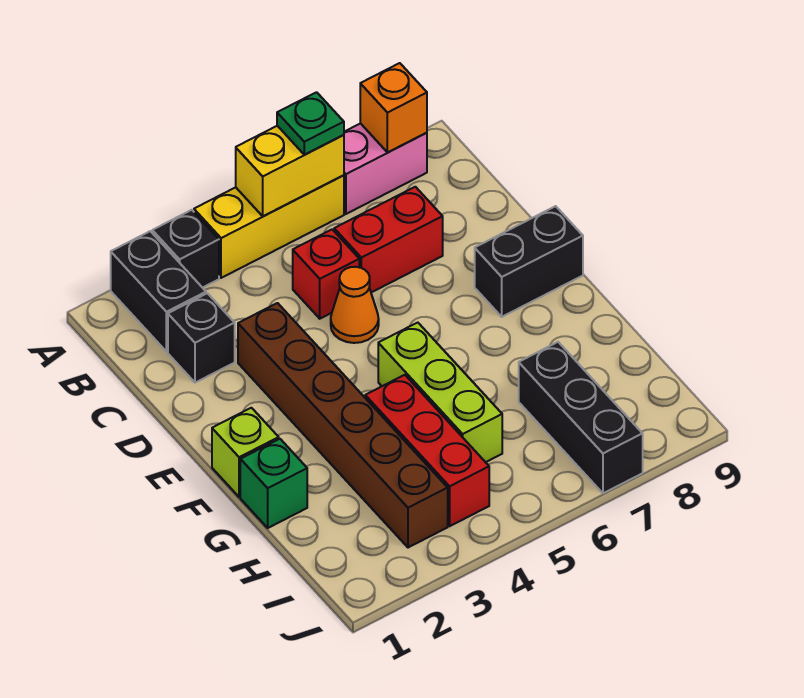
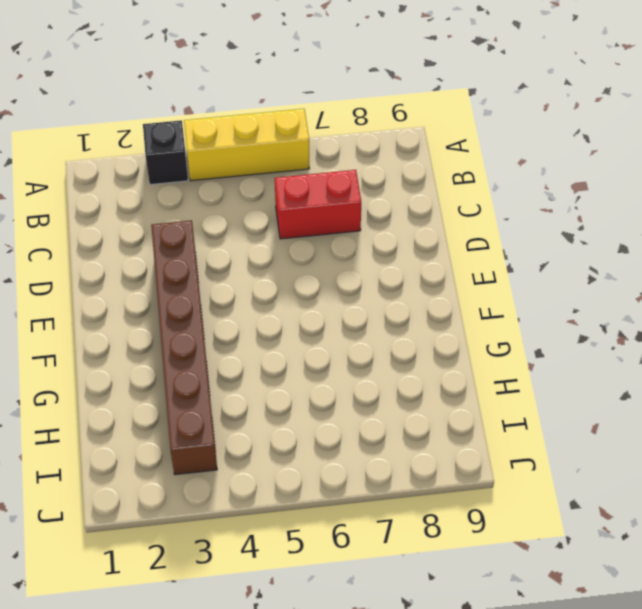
none -> black 1x2 brick [111,231,206,352]
none -> pink 1x2 brick [344,123,427,214]
none -> black 1x1 brick [168,293,235,383]

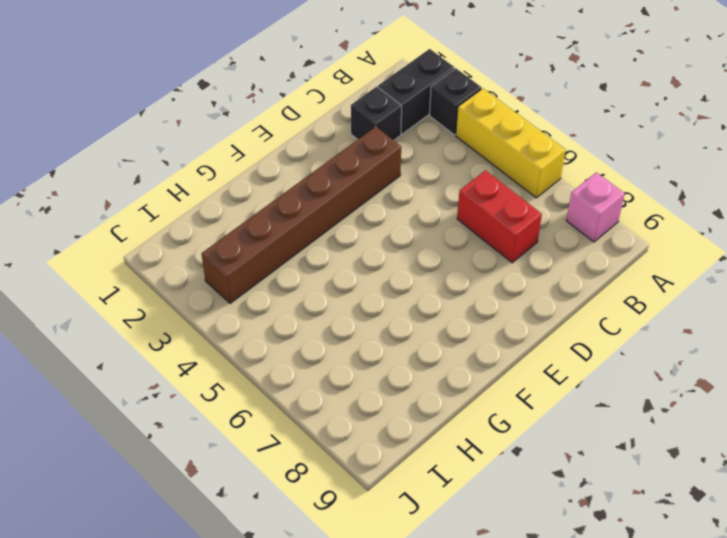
pink 1x1 brick [566,172,625,242] -> pink 1x2 brick [344,123,427,214]
none -> red 1x1 brick [293,230,359,319]
none -> orange 1x1 cone [331,267,379,343]
none -> black 1x2 brick [475,206,583,317]

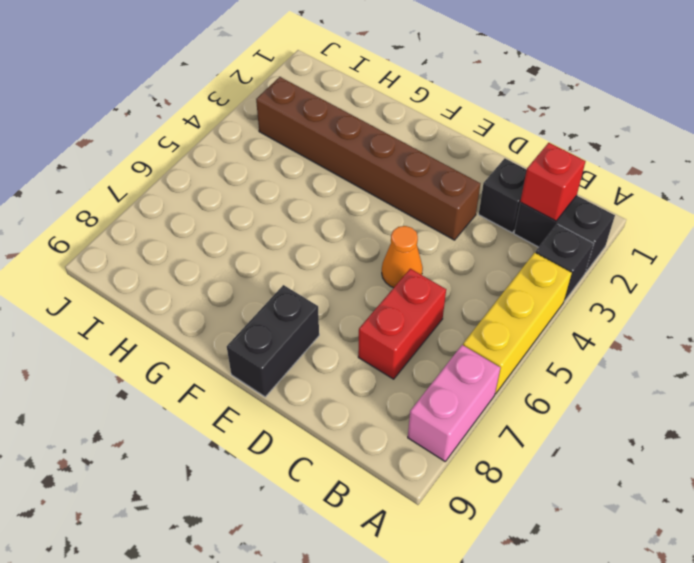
red 1x1 brick [520,143,586,221] -> red 1x1 brick moved to [293,230,359,319]
none -> lime 1x1 brick [212,408,279,497]
none -> lime 1x3 brick [378,323,502,462]
none -> green 1x1 brick [240,439,307,528]

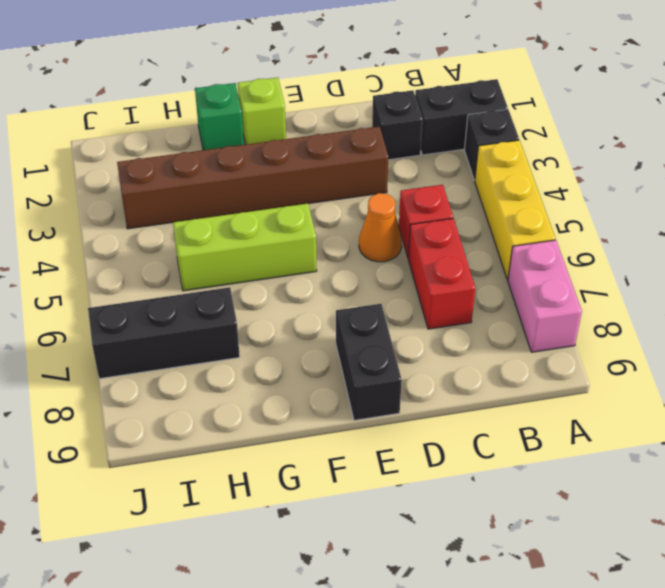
none -> red 1x3 brick [365,375,489,526]
none -> yellow 1x2 brick [236,126,344,216]
none -> orange 1x1 brick [360,63,427,152]

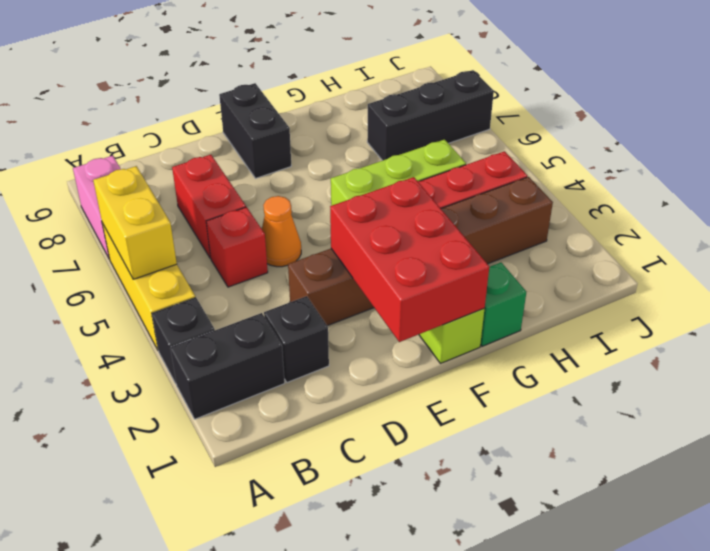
red 2x3 brick [330,177,489,342] -> none
none -> orange 1x1 brick [360,63,427,152]
none -> green 1x1 plate [277,92,344,155]

